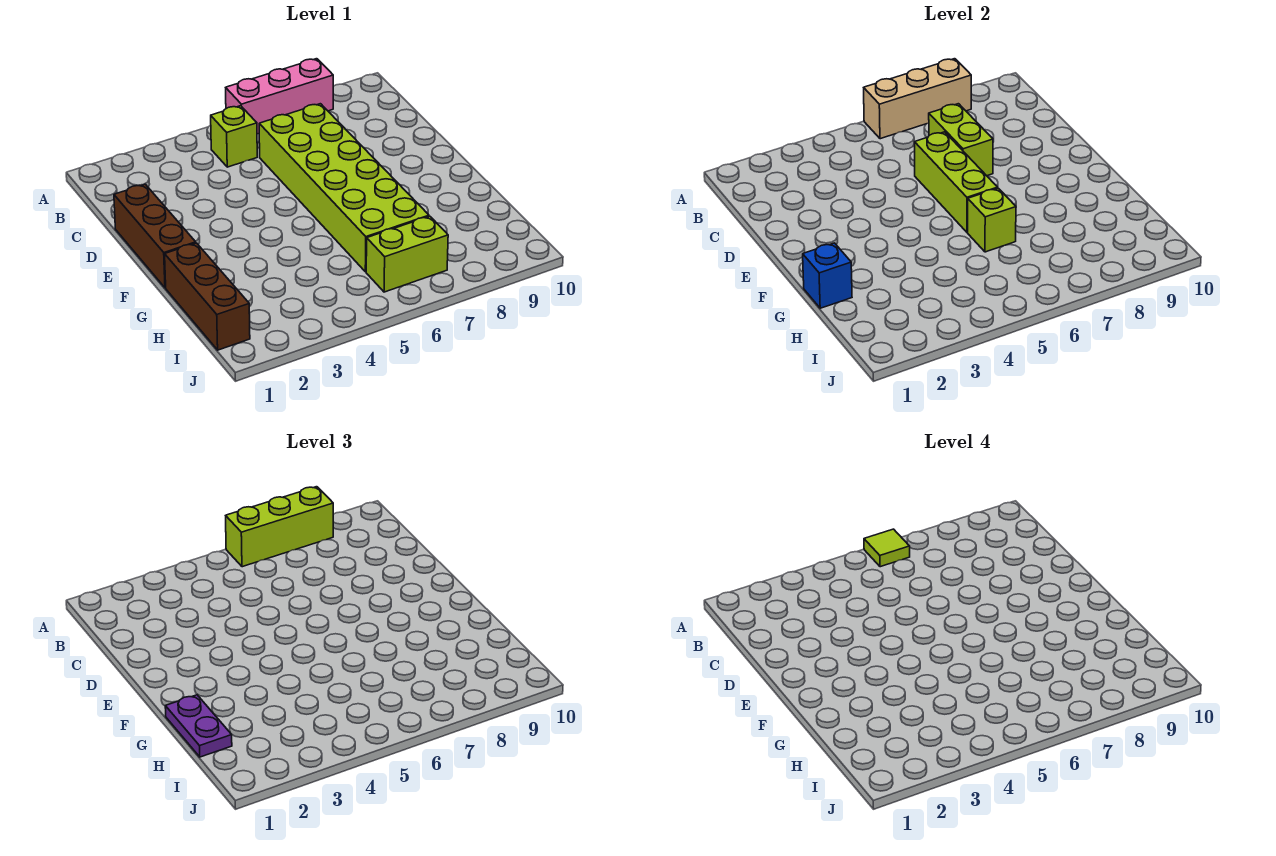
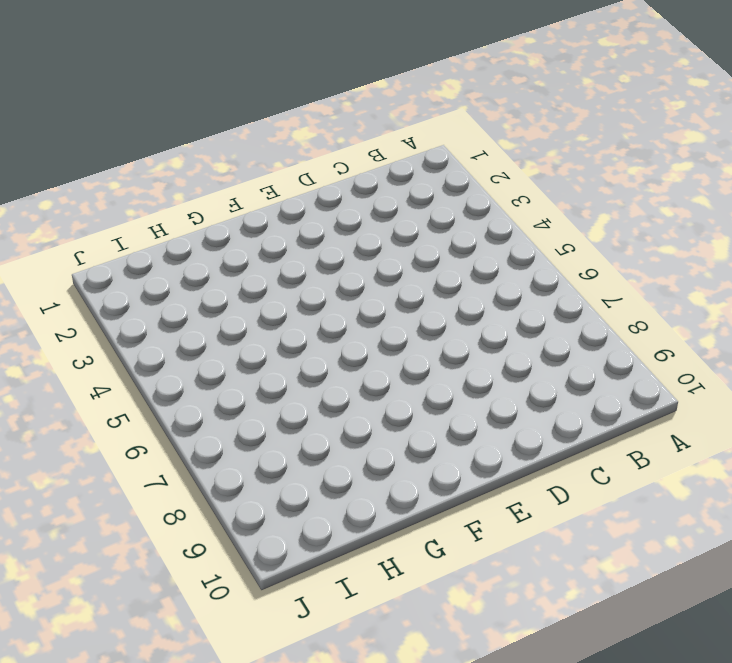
none -> pink 1x3 brick [226,59,333,134]
none -> lime 1x1 brick [211,106,257,167]
none -> lime 2x6 brick [259,104,429,272]

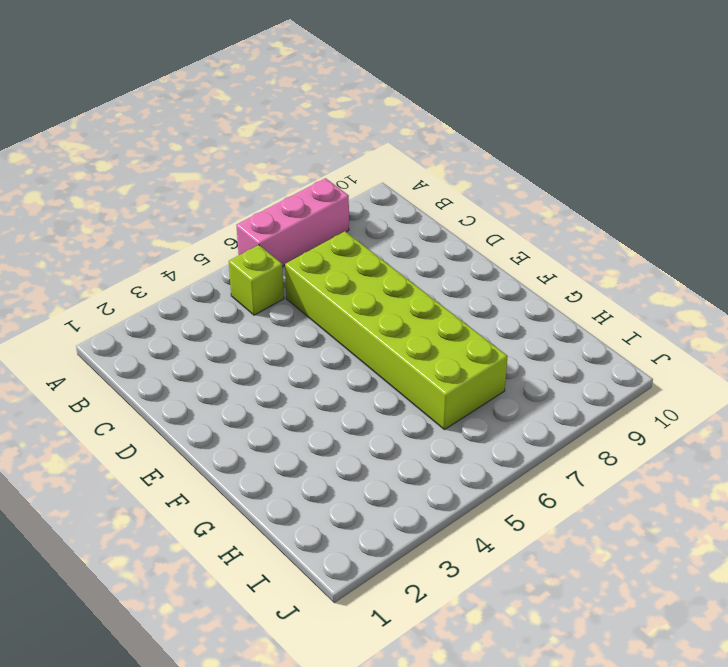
none -> brown 1x3 brick [114,184,196,288]
none -> brown 1x3 brick [165,243,250,350]
none -> lime 1x2 brick [366,216,448,292]

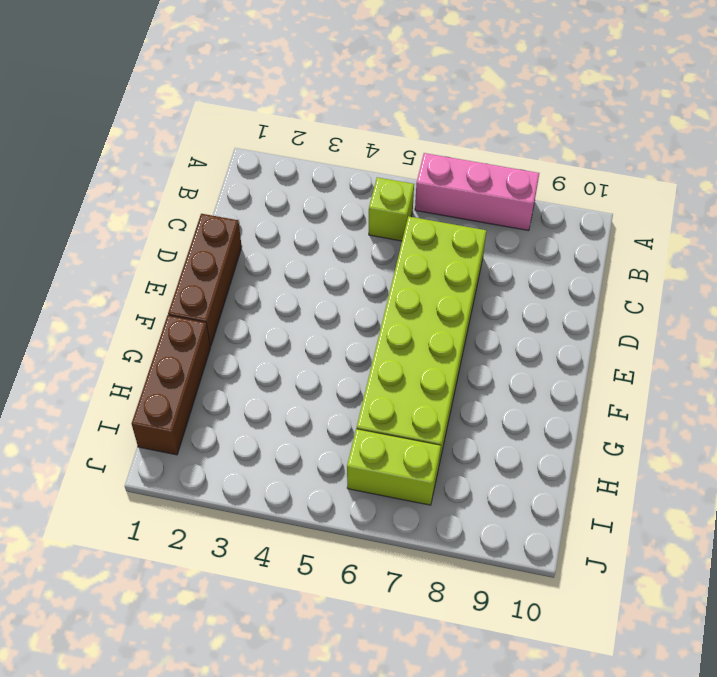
none -> tan 1x3 brick [864,59,971,139]
none -> lime 1x2 brick [929,104,993,176]
none -> lime 1x3 brick [914,132,998,232]

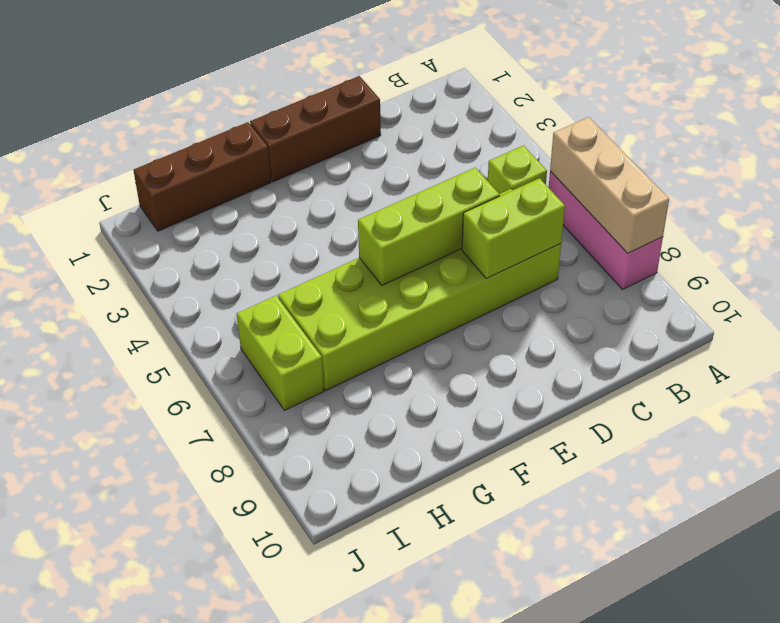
none -> blue 1x1 brick [803,243,852,308]
none -> lime 1x1 brick [968,188,1016,252]
none -> lime 1x3 brick [226,487,333,567]

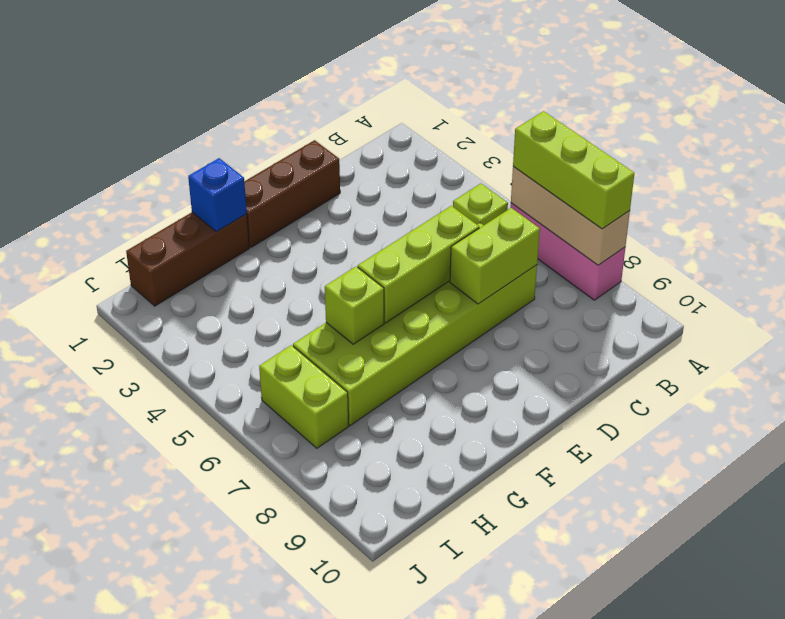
none -> purple 1x2 plate [165,695,232,757]
none -> lime 1x1 tile [864,529,910,567]

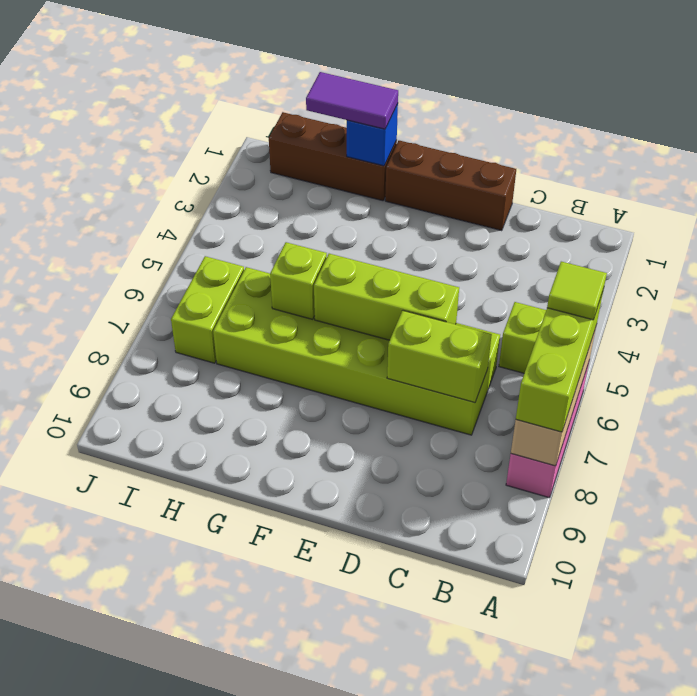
purple 1x2 tile [306,72,398,129] -> purple 1x2 plate [165,695,232,757]

